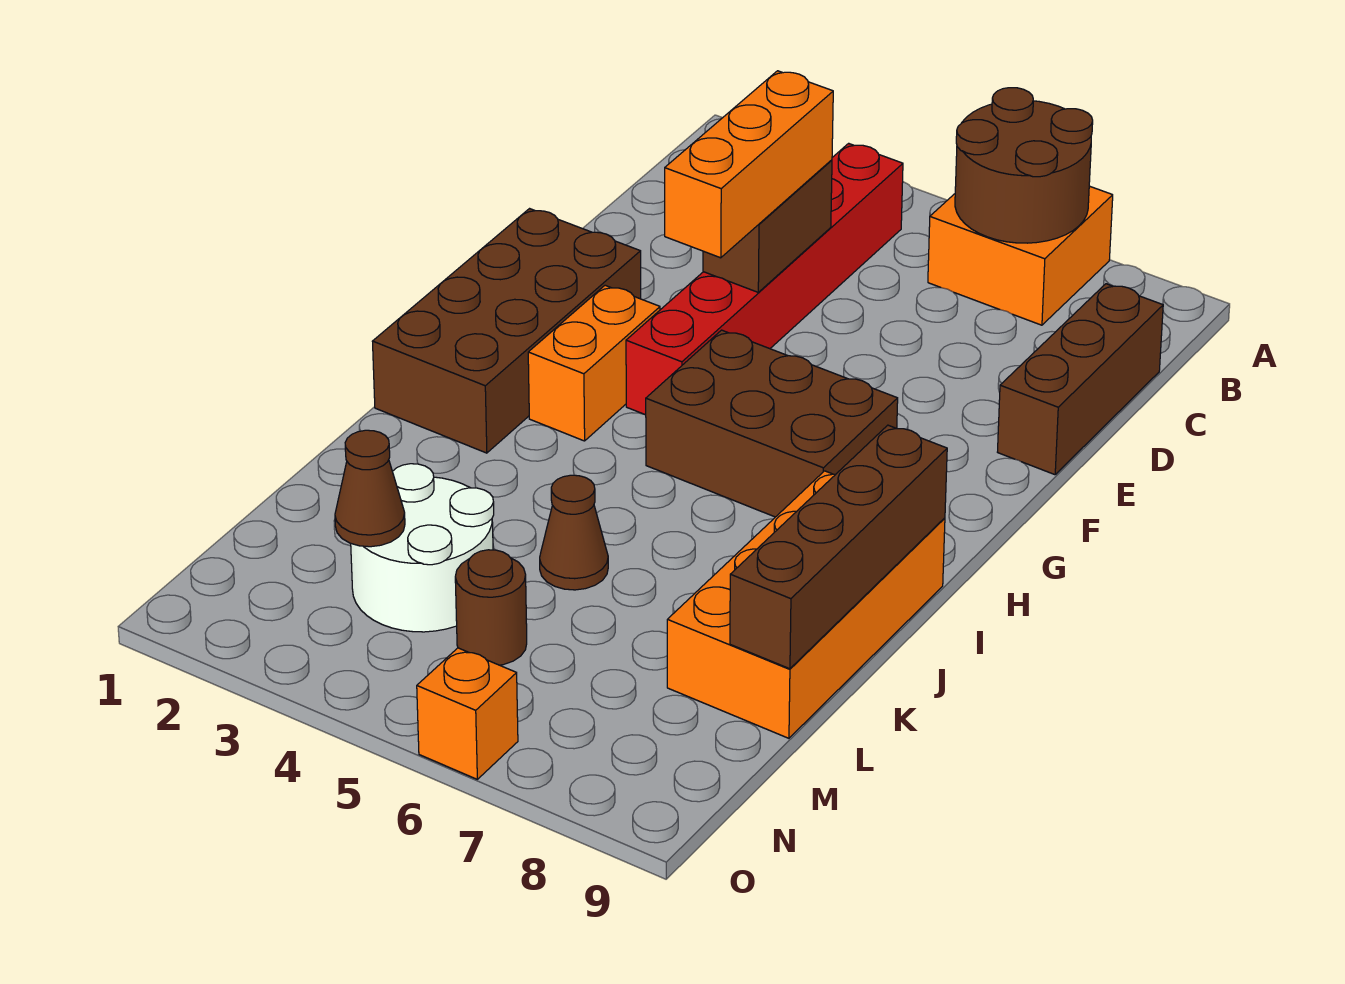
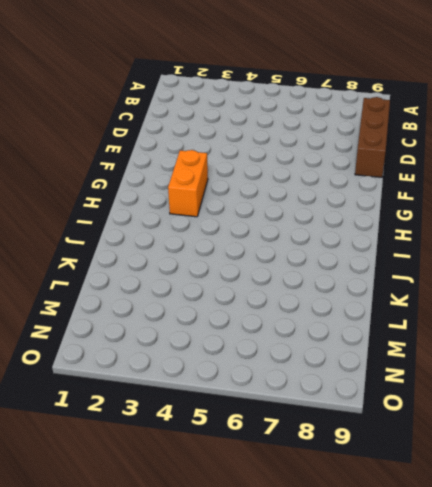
none -> orange 2x2 brick [928,186,1113,325]
none -> red 1x6 brick [626,143,903,415]
none -> brown 2x4 brick [372,209,641,453]

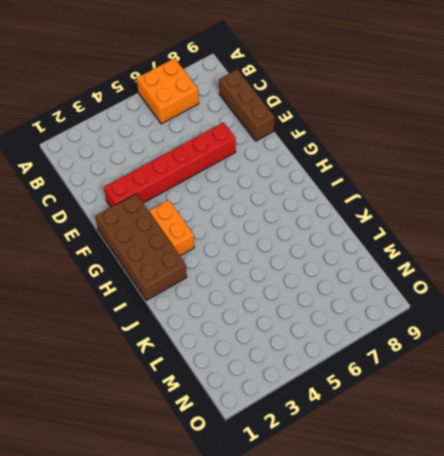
red 1x6 brick [104,122,236,207] -> red 1x6 brick turned to [626,143,903,415]
none -> brown 2x3 brick [646,330,898,517]
none -> orange 2x4 brick [667,471,945,738]
none -> brown 1x1 cone [540,475,608,590]

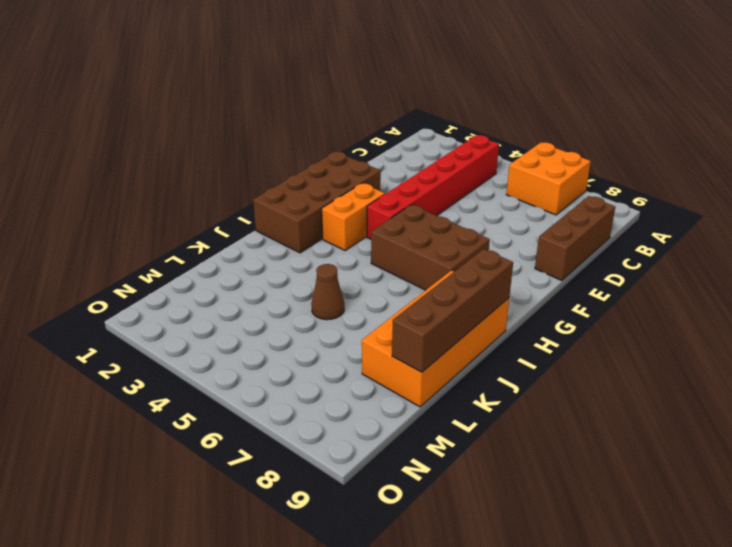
none -> white 2x2 round brick [351,464,494,632]
none -> brown 1x1 round brick [455,550,527,665]
none -> orange 1x1 brick [417,648,518,779]

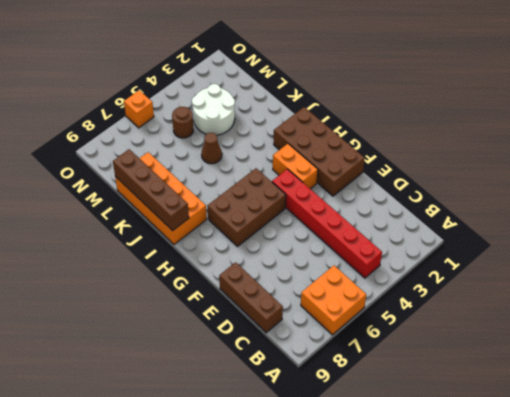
none -> brown 2x2 round brick [955,88,1093,243]
none -> brown 1x2 brick [703,160,832,292]
none -> brown 1x1 cone [335,430,405,547]

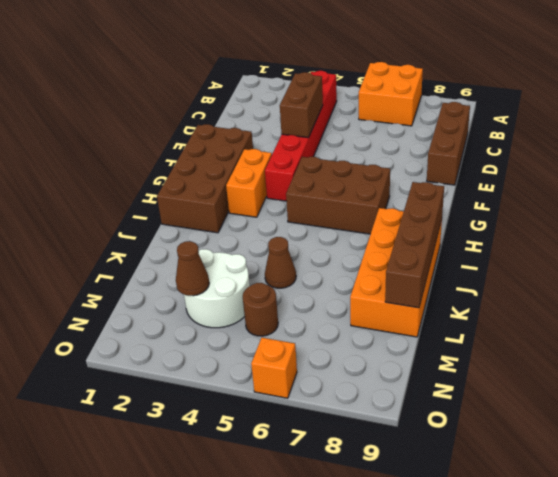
none -> brown 2x2 round brick [955,88,1093,243]
none -> orange 1x3 brick [665,71,833,258]

